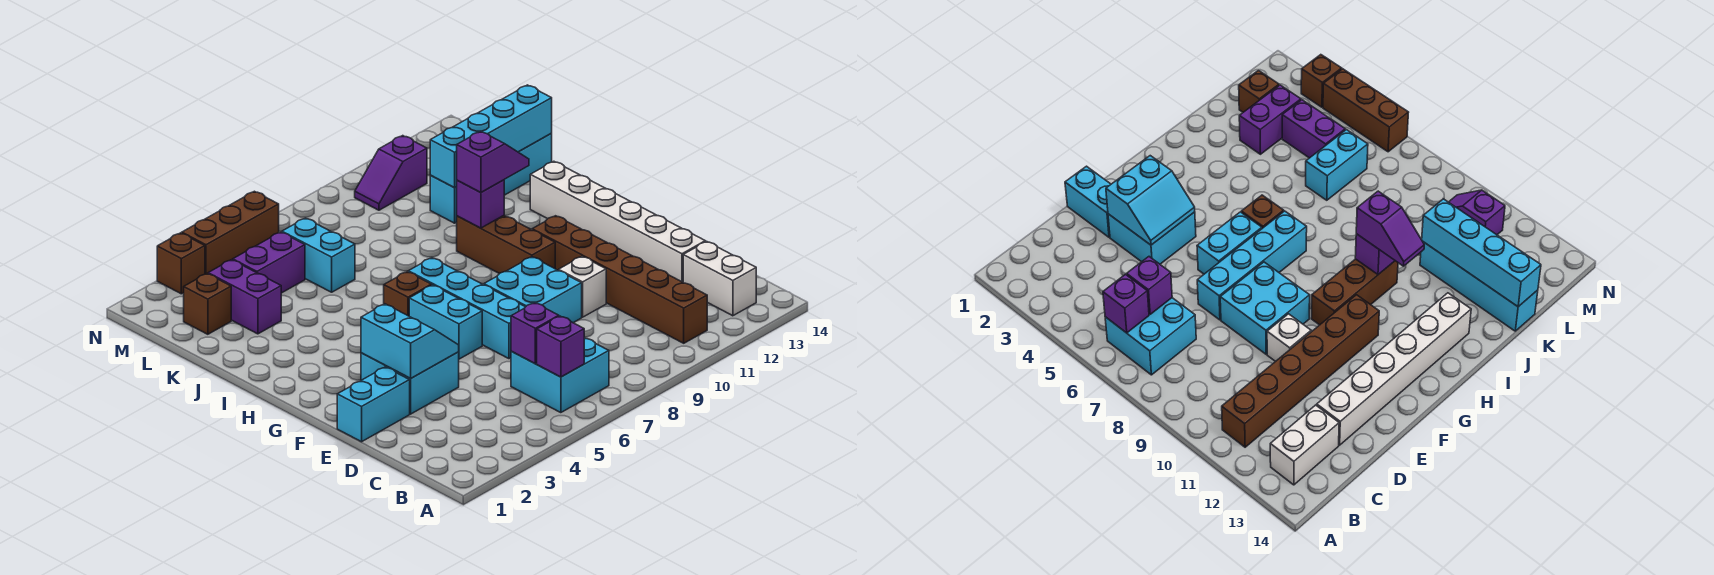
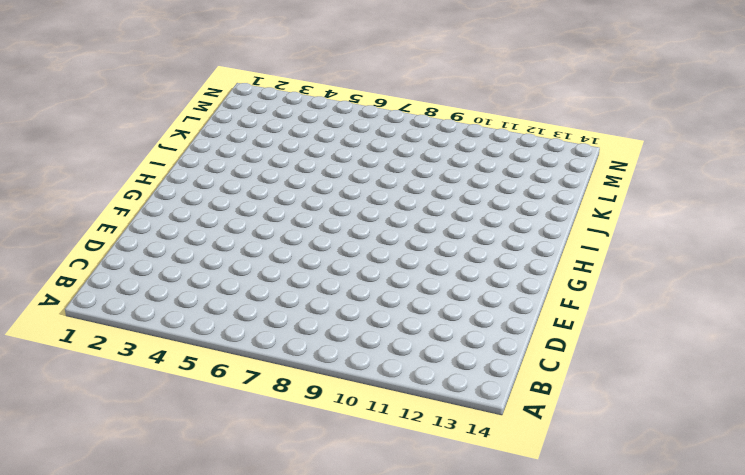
none -> cyan 2x2 brick [511,338,609,413]
none -> brown 1x6 brick [532,216,707,343]
none -> white 1x2 brick [683,241,756,316]

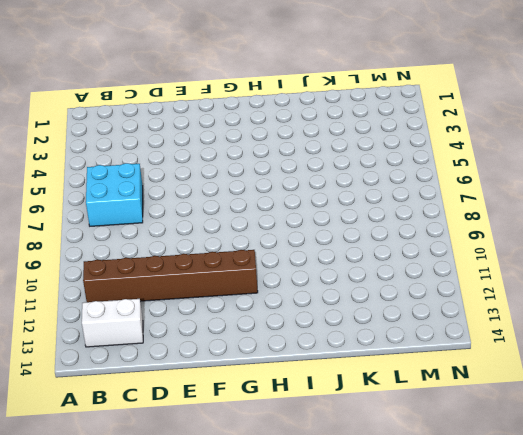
none -> white 1x6 brick [530,161,705,282]
none -> cyan 1x2 brick [337,367,410,442]
none -> cyan 2x2 brick [361,352,459,414]

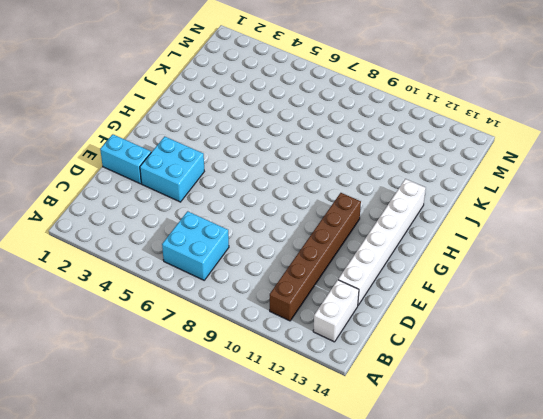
none -> cyan 1x4 brick [408,258,525,359]
none -> cyan 2x2 brick [484,257,582,323]
none -> white 1x1 brick [559,256,606,317]

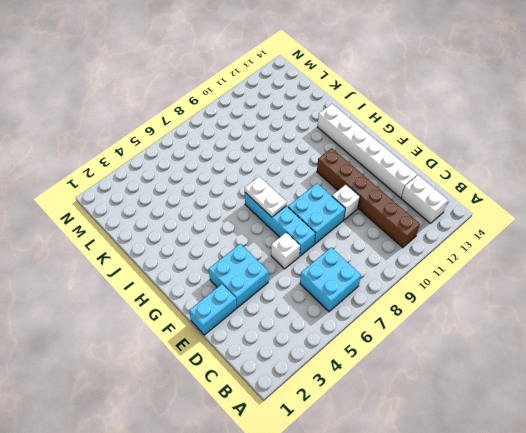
white 1x1 brick [271,232,300,269] -> none
white 1x2 plate [245,177,287,217] -> none
none -> cyan 1x2 brick [409,285,482,359]
none -> brown 1x3 brick [457,216,555,274]
none -> brown 1x1 brick [384,272,431,316]

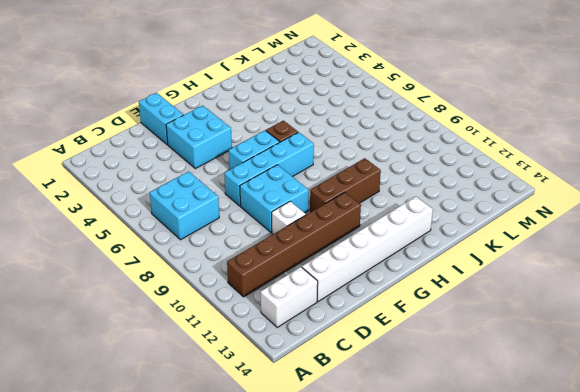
none -> purple 1x2 brick [208,260,281,334]
none -> cyan 1x2 brick [282,218,355,292]
none -> cyan 1x4 brick [430,134,552,223]

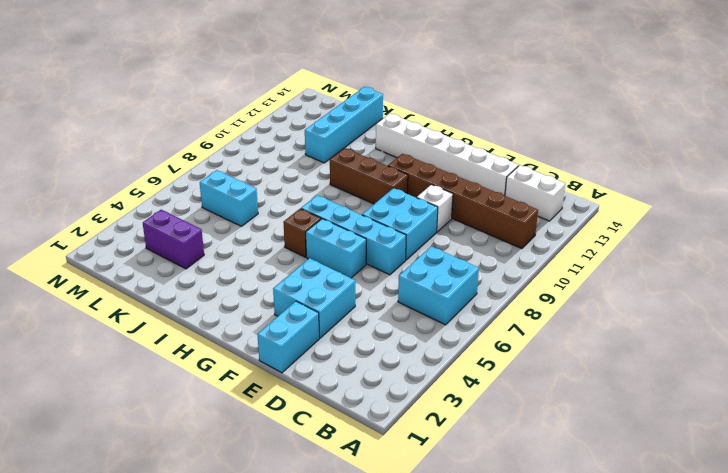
none -> brown 1x1 brick [184,274,231,334]
none -> purple 1x2 brick [233,232,305,293]
none -> purple 1x2 slope [355,136,427,210]

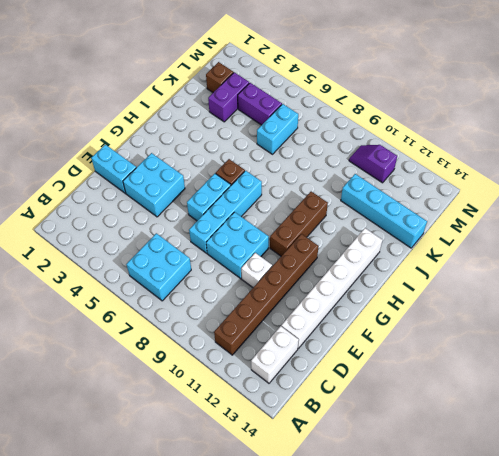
none -> brown 1x1 brick [157,233,205,294]
none -> brown 1x3 brick [182,191,279,274]
none -> purple 1x1 brick [537,316,584,377]

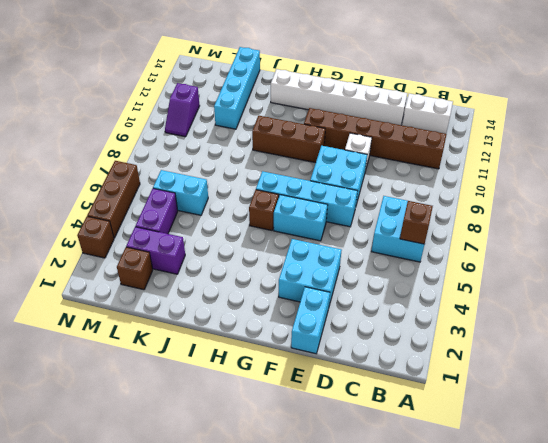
brown 1x1 brick [400,201,433,244] -> purple 1x1 brick [537,316,584,377]
none -> purple 1x1 brick [511,303,559,364]
none -> cyan 2x2 slope [361,304,459,378]
none -> purple 1x1 brick [457,180,504,228]

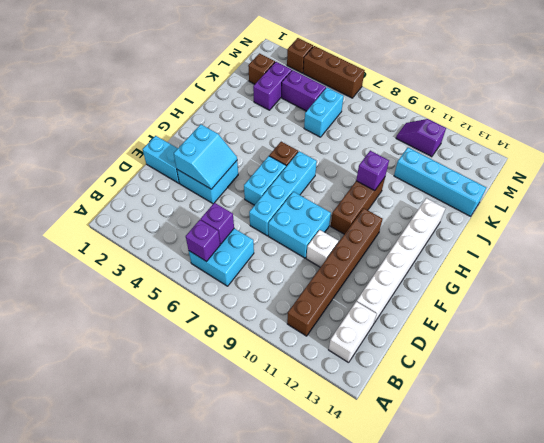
none -> cyan 1x4 brick [430,85,552,188]
none -> purple 1x2 slope [457,131,529,193]

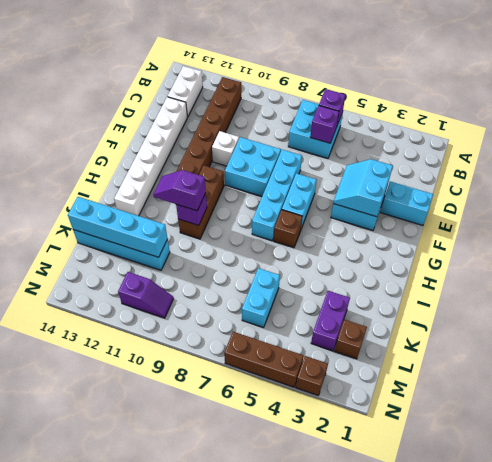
none -> purple 1x2 brick [233,232,305,293]

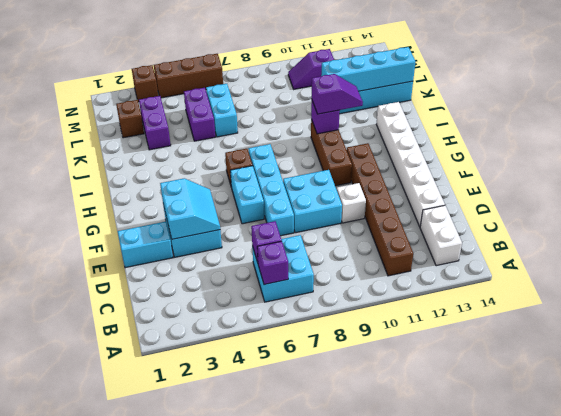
purple 1x2 brick [184,88,216,141] -> purple 1x2 brick turned to [233,232,305,293]

